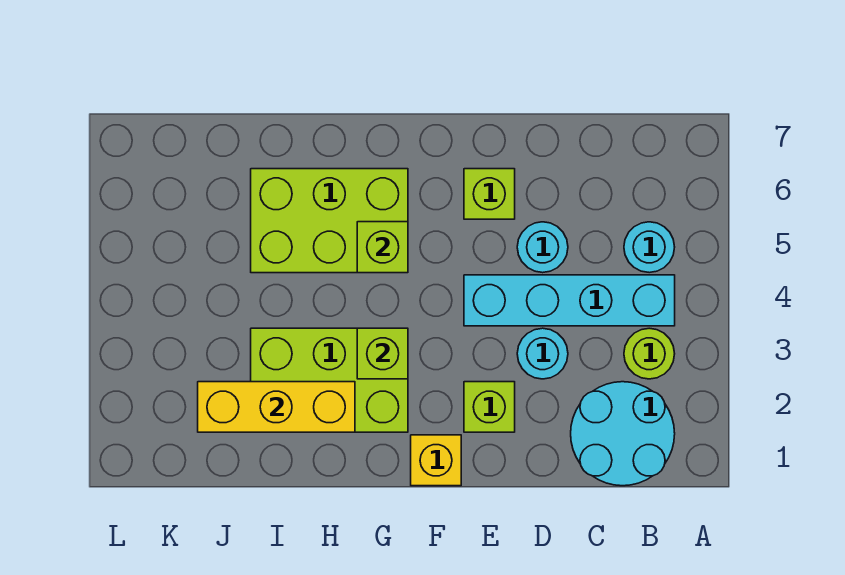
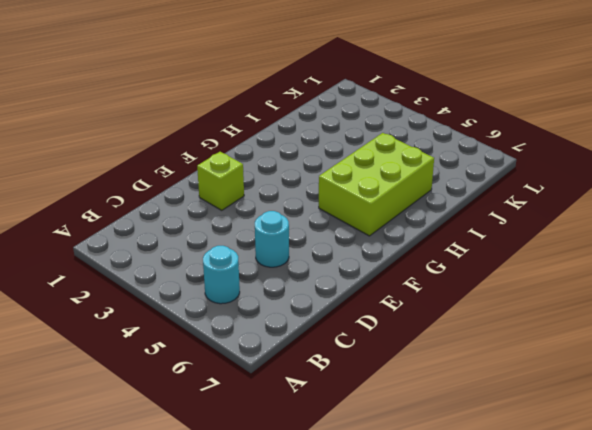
none -> cyan 2x2 round brick [571,382,675,486]
none -> lime 1x1 round brick [624,328,675,379]
none -> cyan 1x4 brick [464,275,675,326]

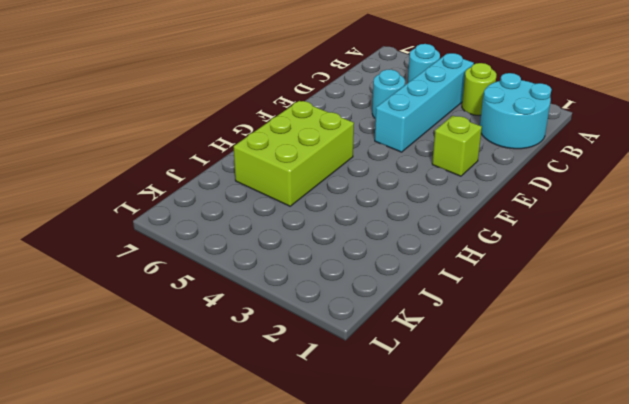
none -> cyan 1x1 round brick [517,328,568,379]
none -> lime 1x1 brick [464,169,515,219]
none -> yellow 1x1 brick [411,435,461,486]

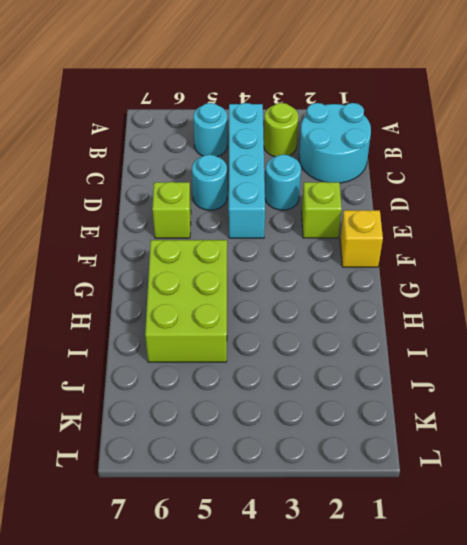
none -> lime 2x3 brick [251,328,408,432]
none -> lime 1x1 brick [357,328,408,379]
none -> lime 1x1 brick [357,222,408,273]

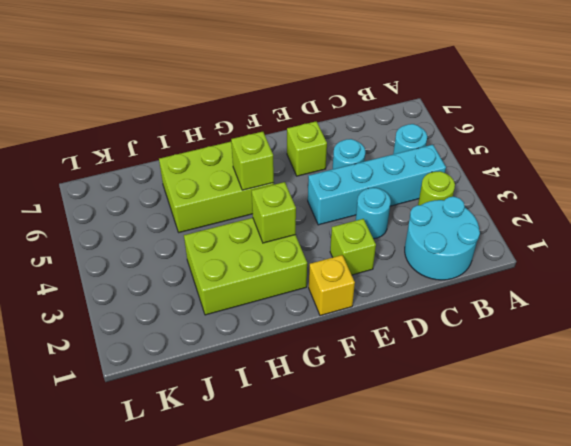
none -> yellow 1x3 brick [198,382,355,432]

